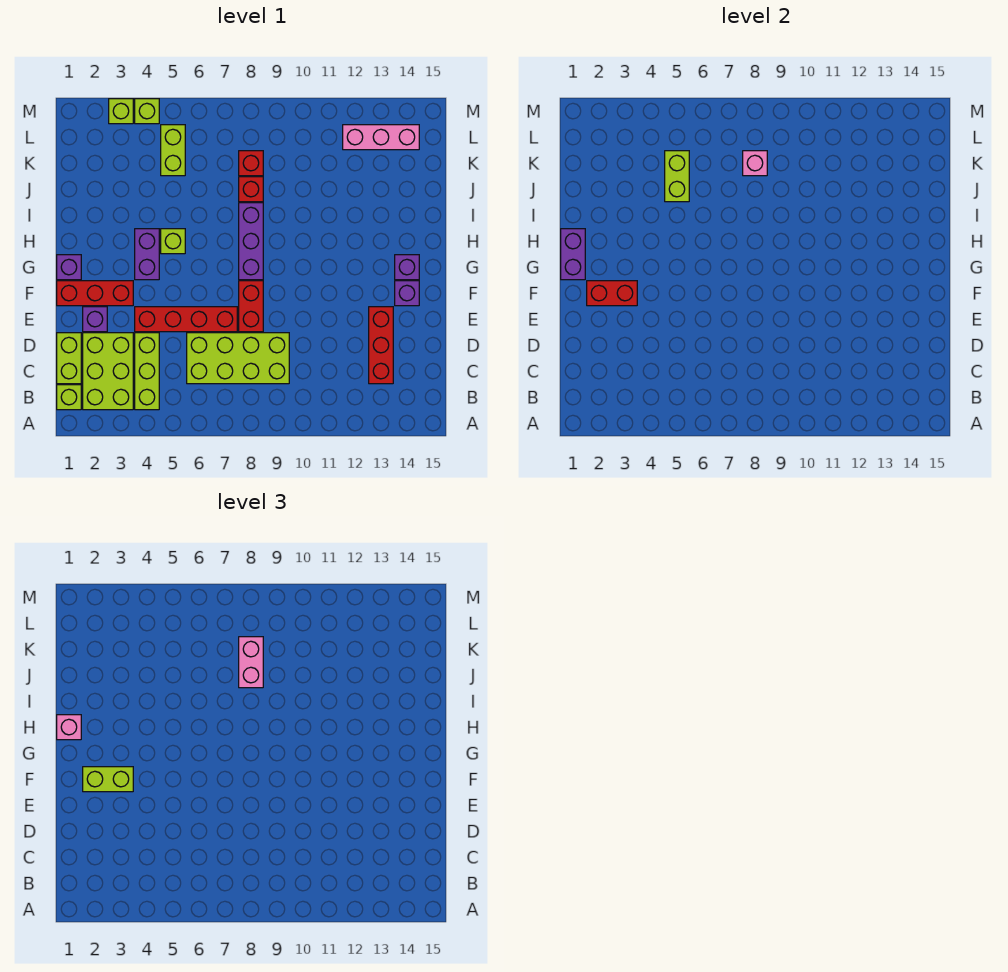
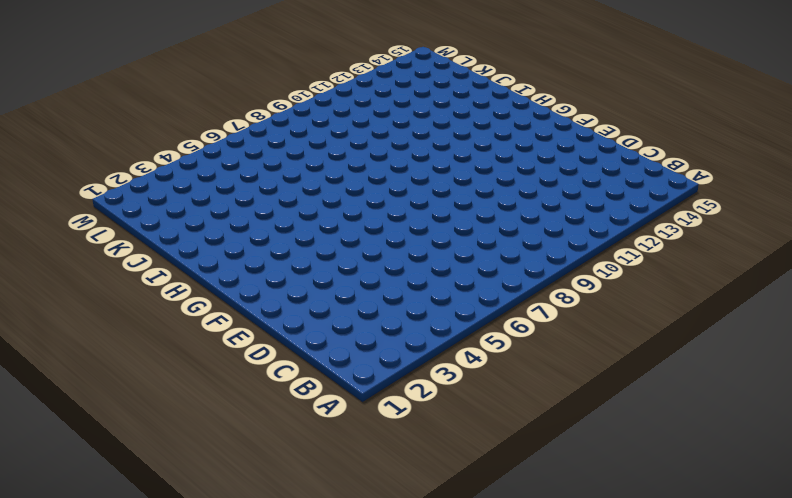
none -> lime 1x1 brick [57,385,81,410]
none -> lime 2x3 brick [83,333,133,410]
none -> lime 1x3 brick [135,333,159,410]

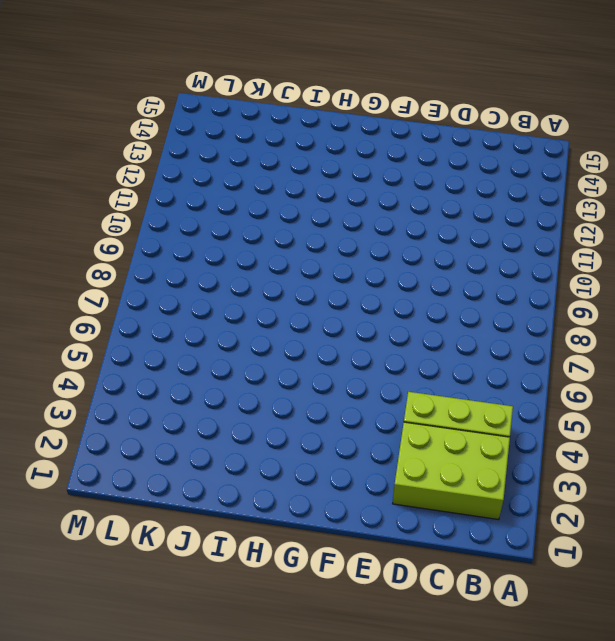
none -> lime 1x1 brick [57,385,81,410]
none -> lime 1x2 brick [57,333,81,384]
none -> lime 2x4 brick [187,333,289,384]

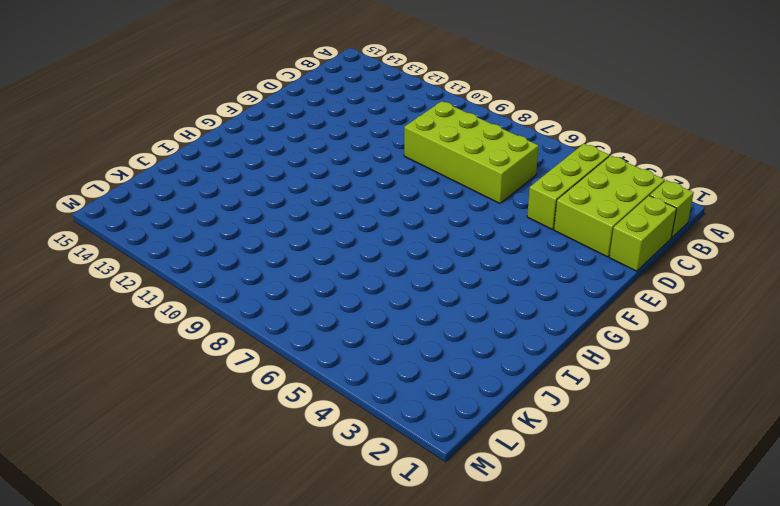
none -> red 1x3 brick [369,307,393,384]
none -> purple 1x1 brick [83,307,107,332]
none -> red 1x4 brick [135,307,237,332]

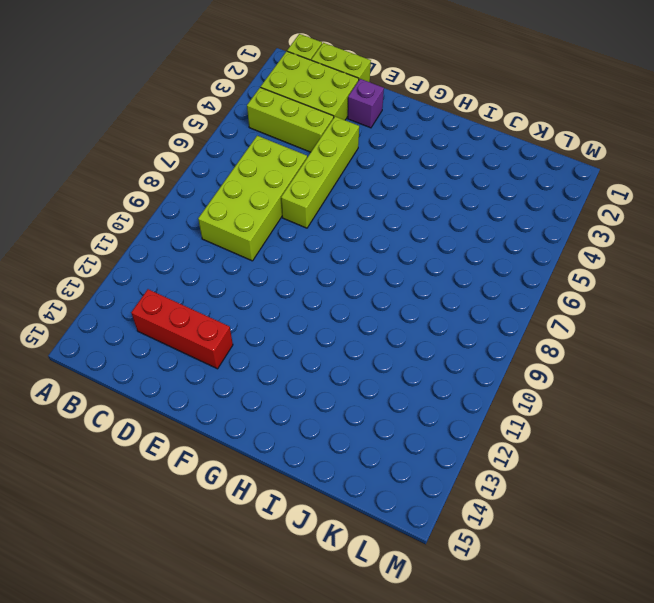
lime 1x4 brick [281,117,359,228] -> red 1x4 brick [135,307,237,332]
none -> red 1x2 brick [239,281,263,332]
none -> red 1x3 brick [57,281,133,306]
none -> purple 1x1 brick [395,281,419,306]

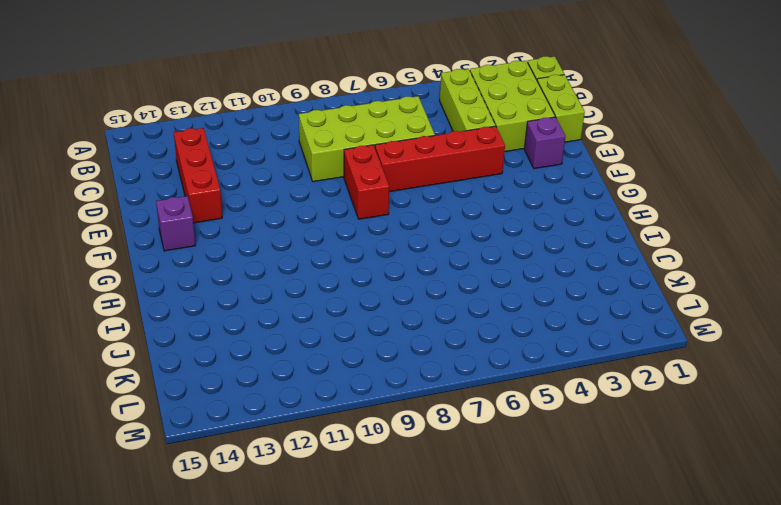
none -> red 1x3 brick [57,281,133,306]
none -> purple 1x1 brick [57,255,81,280]
none -> purple 1x2 brick [135,229,159,280]

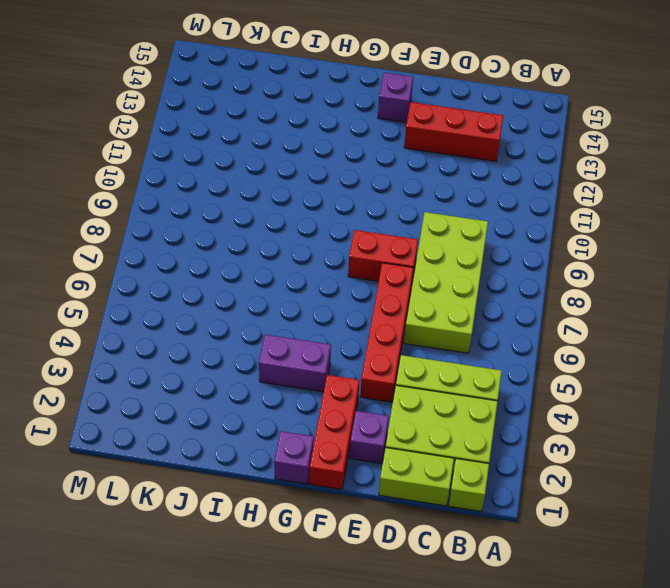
none -> purple 1x3 brick [239,203,263,280]
none -> purple 1x1 brick [395,255,419,280]
none -> lime 1x1 brick [161,229,185,254]

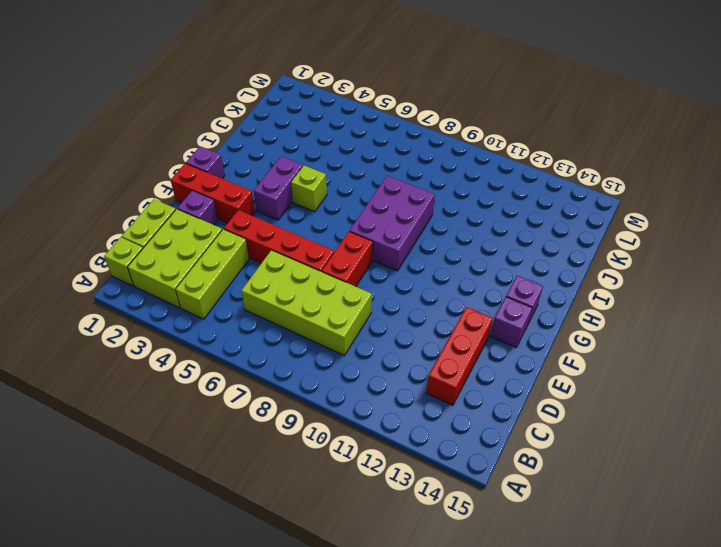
purple 2x3 brick [350,176,435,271] -> purple 1x3 brick [239,203,263,280]
none -> red 1x1 brick [239,177,263,202]
none -> lime 1x2 brick [161,125,185,176]
none -> red 1x1 brick [239,151,263,176]

